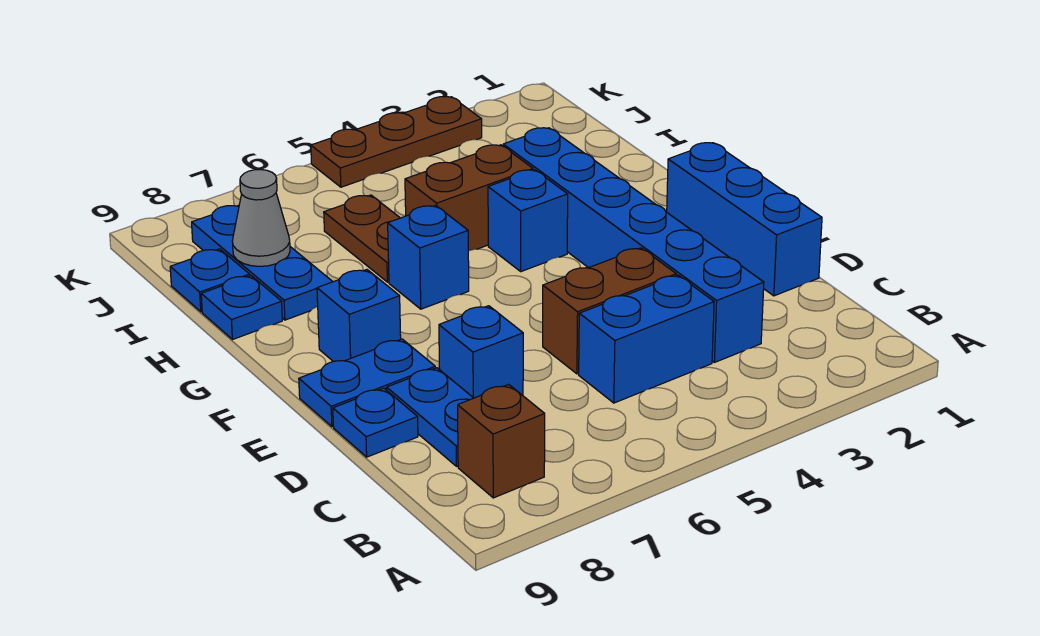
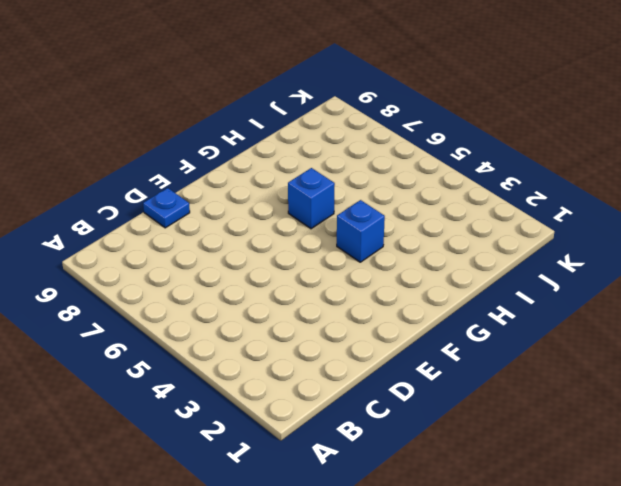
none -> brown 1x1 brick [458,385,545,498]
none -> blue 1x6 brick [503,128,764,362]
none -> blue 1x2 brick [579,275,714,403]

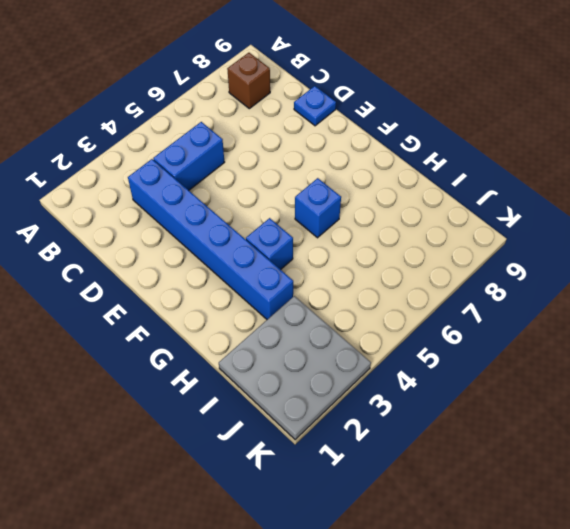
grey 3x3 plate [219,296,371,440] -> brown 1x3 plate [311,97,482,187]
none -> blue 1x2 plate [387,368,473,466]
none -> blue 1x3 brick [667,143,822,296]
none -> brown 1x2 brick [543,248,676,374]

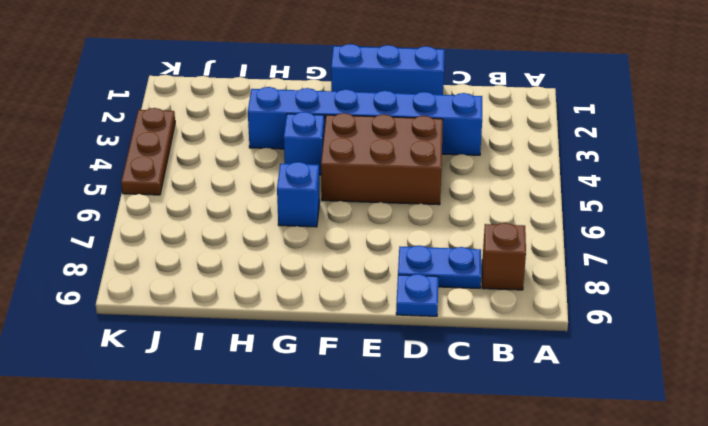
brown 2x3 brick [321,113,443,205] -> brown 1x2 brick [543,248,676,374]
none -> blue 1x2 brick [579,275,714,403]
none -> blue 1x1 brick [439,306,523,398]
none -> blue 1x2 plate [299,339,435,427]

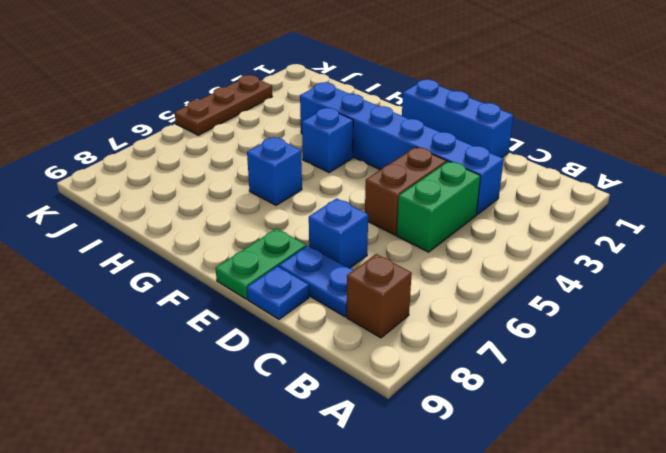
green 1x2 brick [397,161,481,252] -> blue 1x2 brick [579,275,714,403]
green 1x2 plate [216,229,306,299] -> blue 1x2 plate [299,339,435,427]
none -> blue 1x1 brick [317,270,401,362]
none -> brown 1x2 brick [405,145,533,251]
none -> brown 1x2 plate [324,195,400,282]

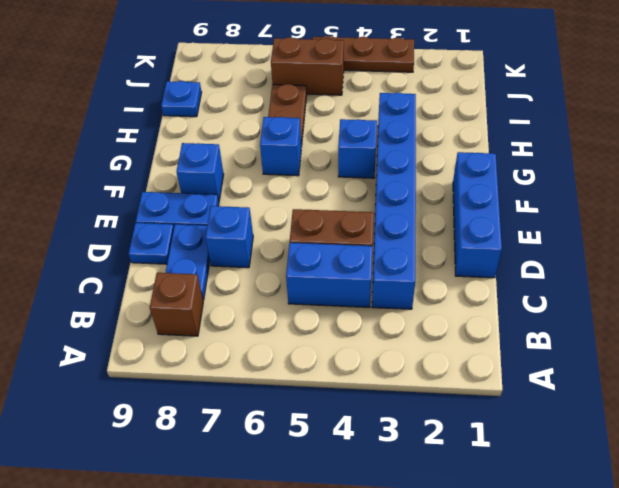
brown 1x2 brick [271,37,344,95] -> brown 1x2 brick moved to [405,145,533,251]
none -> blue 1x3 plate [192,205,333,320]
none -> blue 1x1 plate [201,276,282,340]
none -> grey 1x1 cone [232,170,290,266]

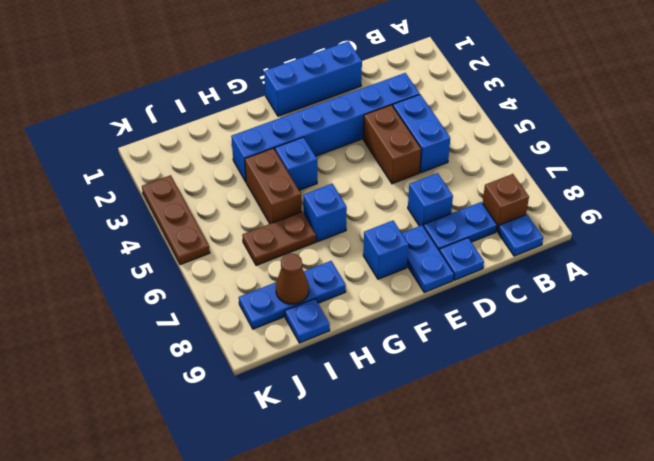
blue 1x1 plate [498,214,543,256] -> blue 1x1 plate moved to [201,276,282,340]
brown 1x1 cone [276,254,309,304] -> grey 1x1 cone [232,170,290,266]

